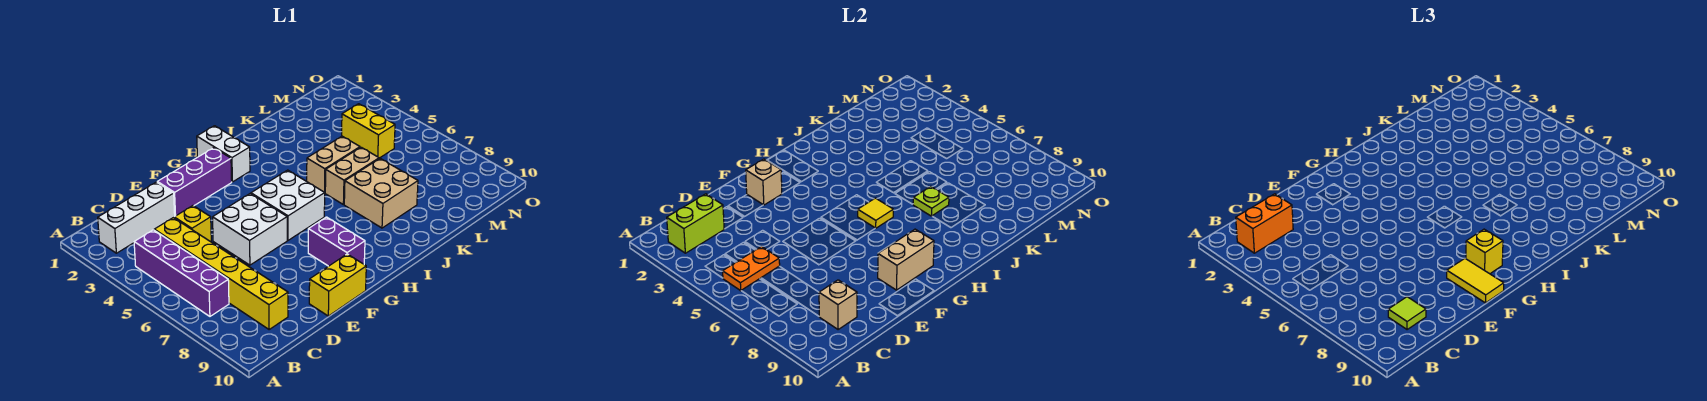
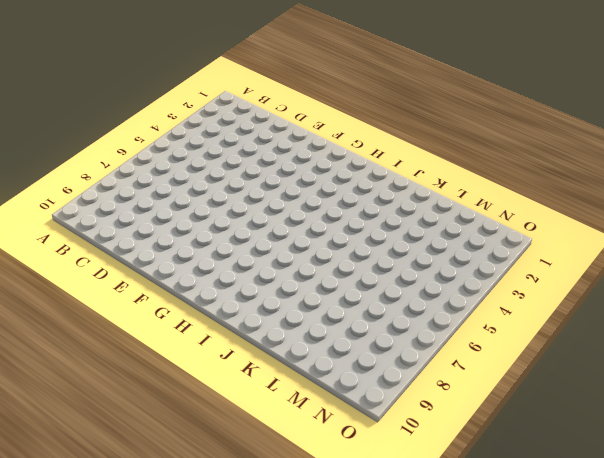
none -> white 1x3 brick [98,182,175,253]
none -> purple 1x4 brick [134,230,229,316]
none -> yellow 1x6 brick [154,218,288,329]

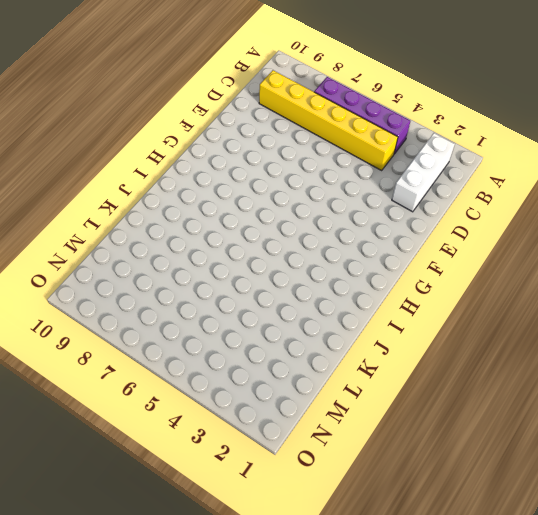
none -> yellow 1x1 brick [174,206,211,242]
none -> purple 1x3 brick [157,148,232,216]
none -> white 2x2 brick [213,194,287,265]

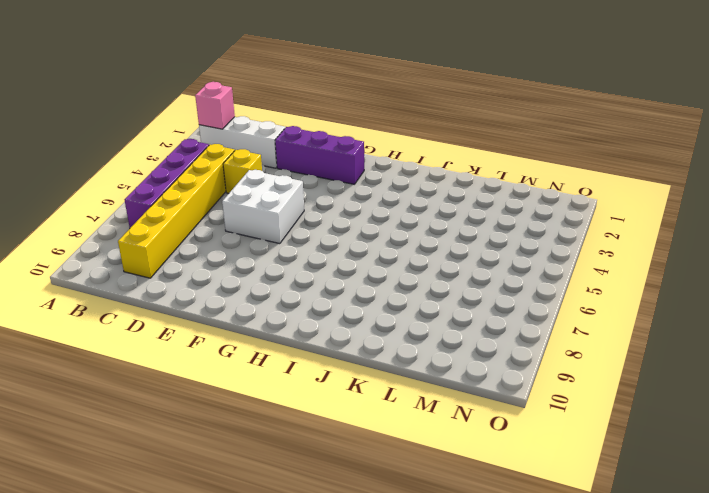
pink 1x1 brick [195,82,235,129] -> lime 1x2 brick [667,194,724,253]
none -> yellow 1x2 brick [309,254,366,316]
none -> white 2x2 brick [251,170,325,240]
none -> purple 1x2 brick [308,217,365,266]

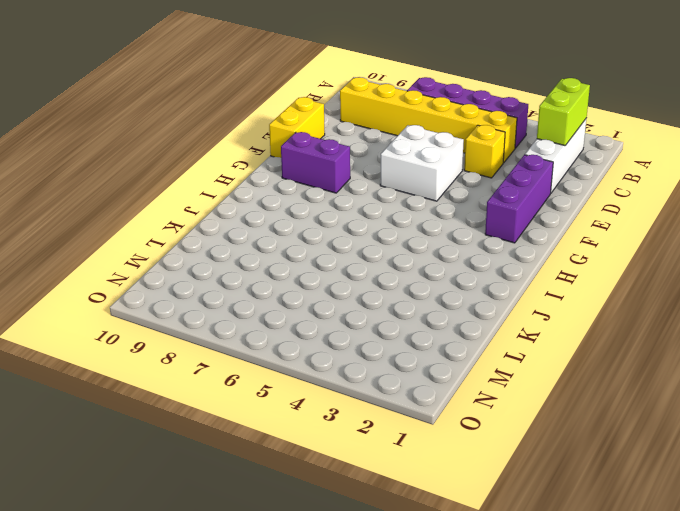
none -> white 2x2 brick [251,170,325,240]
none -> white 1x2 brick [197,126,250,182]
none -> tan 1x2 brick [307,136,360,192]

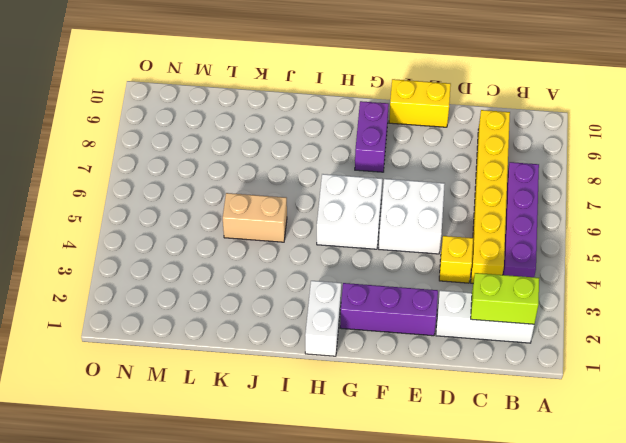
none -> tan 1x2 brick [325,147,379,205]
none -> tan 2x2 brick [344,159,418,228]
none -> yellow 1x2 brick [342,104,395,158]

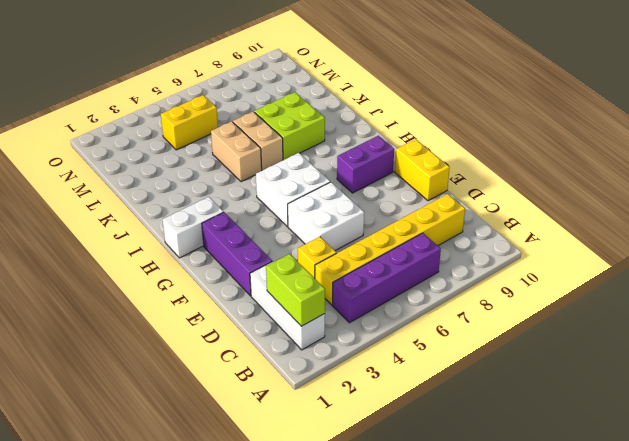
lime 2x2 brick [254,92,325,160] -> tan 2x2 brick [344,159,418,228]
none -> orange 1x2 plate [723,246,780,291]
none -> tan 1x1 brick [819,280,857,329]
none -> tan 1x1 brick [746,159,782,205]

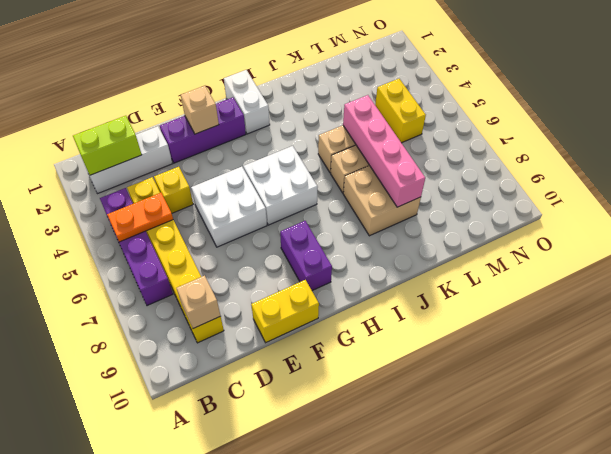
pink 1x4 brick [343,95,425,207] -> none
none -> tan 1x2 brick [878,229,934,290]
none -> yellow 1x1 tile [858,198,893,228]
none -> lime 1x1 plate [913,186,949,216]

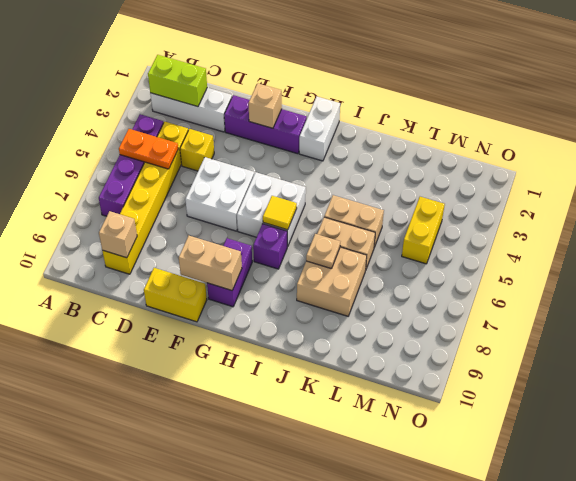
purple 1x1 brick [253,224,288,269] -> none
tan 1x1 plate [306,234,340,269] -> lime 1x1 plate [913,186,949,216]
none -> orange 1x2 brick [1236,194,1293,253]
none -> lime 1x1 tile [1388,297,1426,329]
none -> yellow 1x2 tile [1447,258,1504,303]

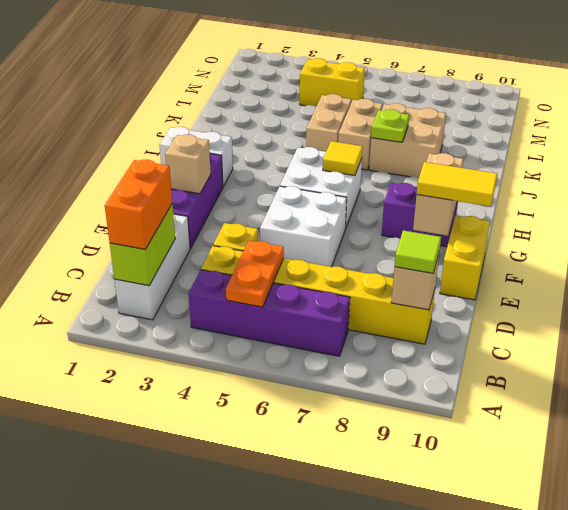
none -> yellow 1x1 brick [1466,229,1503,274]

